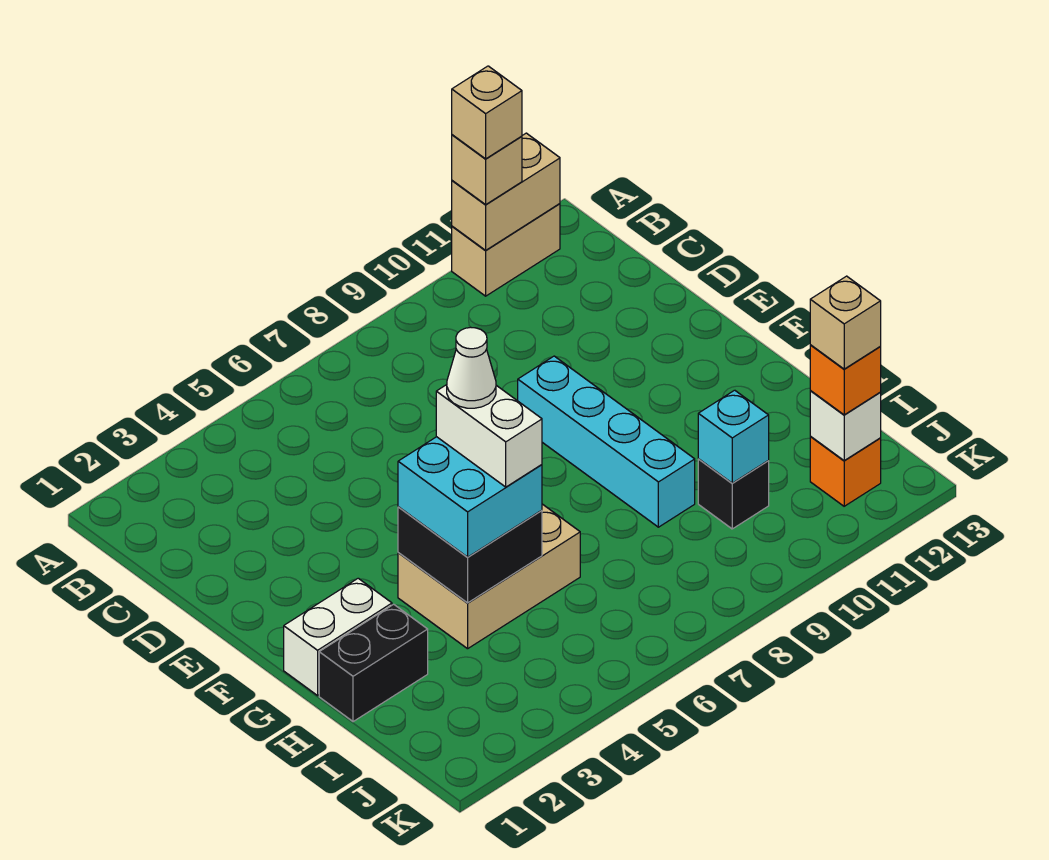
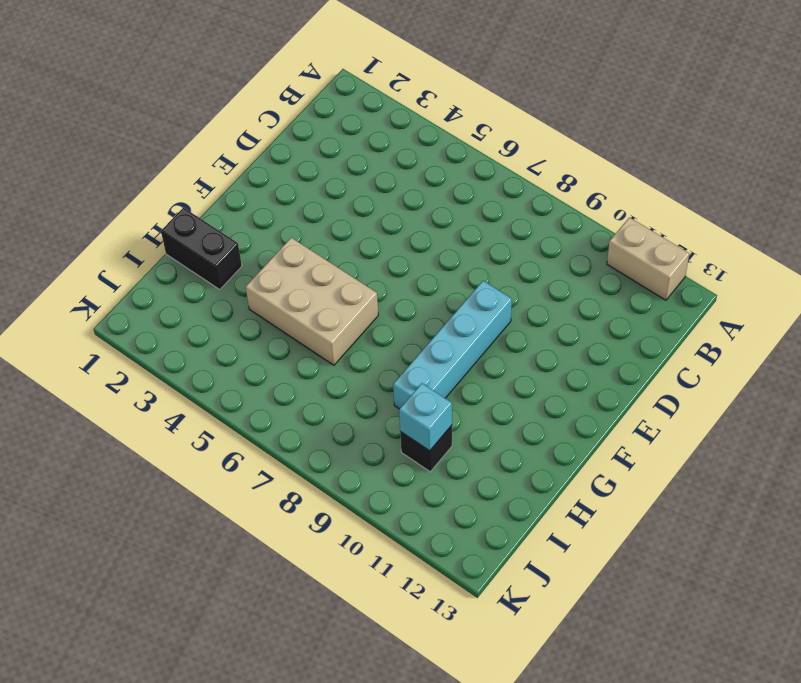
none -> white 1x2 brick [284,578,392,695]
none -> orange 1x1 brick [810,436,881,506]
none -> tan 1x2 brick [452,133,560,251]

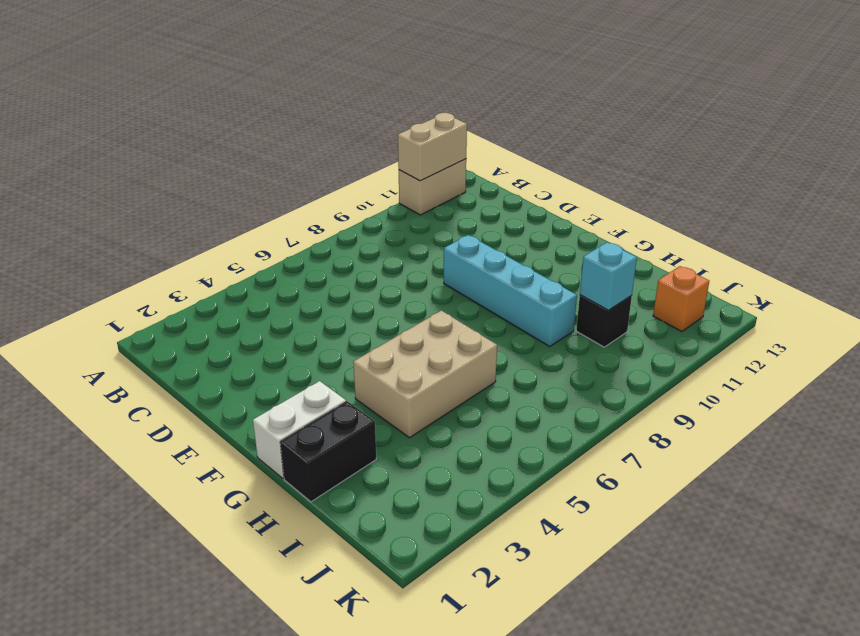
none -> black 2x2 brick [398,507,542,603]
none -> white 1x1 brick [810,391,881,461]
none -> tan 1x1 brick [452,135,522,205]

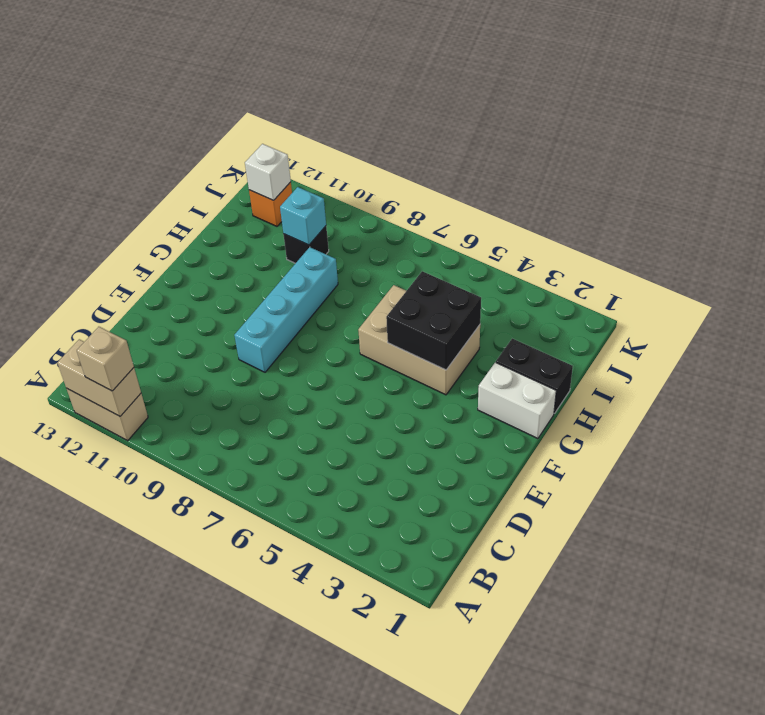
none -> cyan 2x2 brick [398,437,542,557]
none -> orange 1x1 brick [810,345,881,415]
none -> tan 1x1 brick [452,66,522,159]

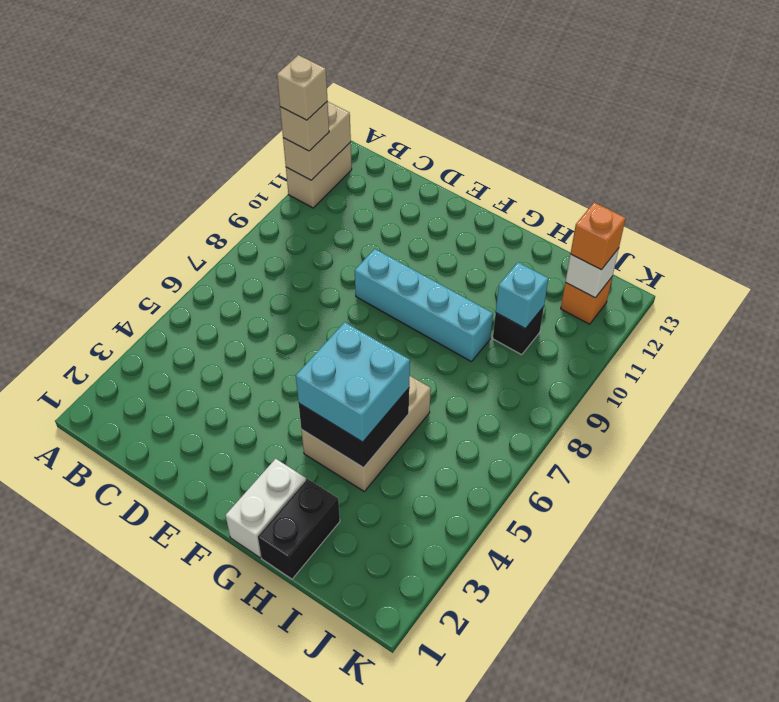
none -> white 1x2 brick [436,385,542,487]
none -> tan 1x1 brick [810,276,881,369]
none -> white 1x1 cone [447,327,496,408]

